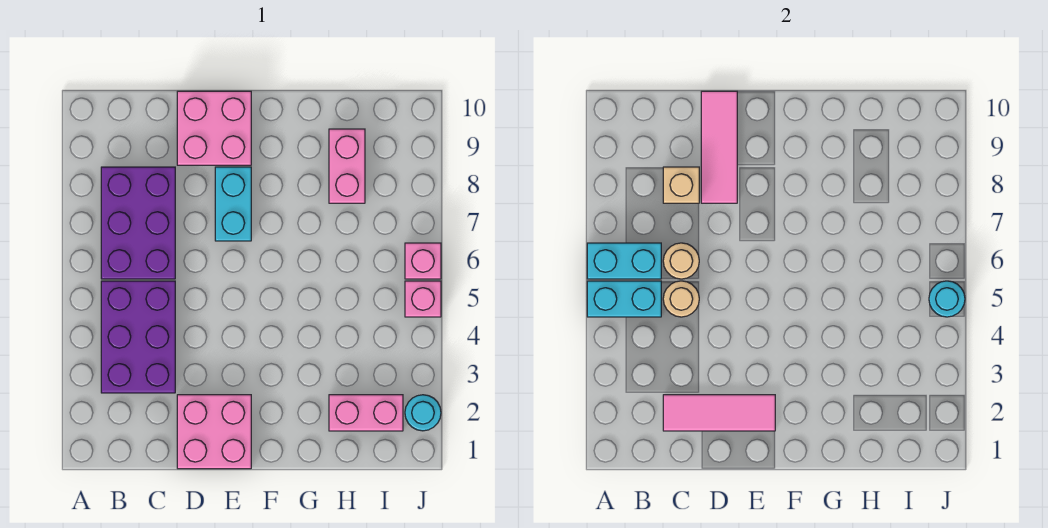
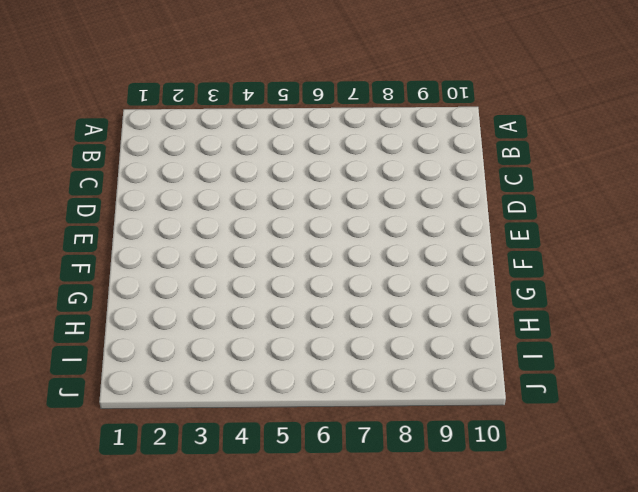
none -> purple 2x3 brick [101,281,175,393]
none -> purple 2x3 brick [101,167,175,279]
none -> pink 2x2 brick [177,395,251,469]

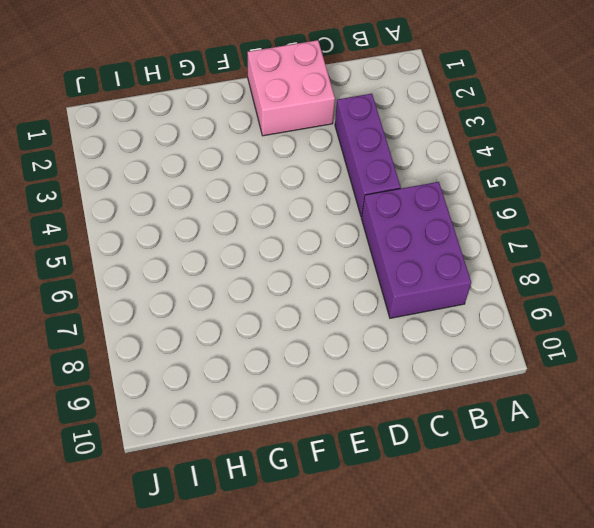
purple 1x3 brick [335,94,401,217] -> purple 2x3 brick [101,281,175,393]
none -> pink 2x2 brick [177,91,251,165]
none -> cyan 1x2 brick [215,167,251,241]
none -> pink 1x2 brick [329,395,403,431]

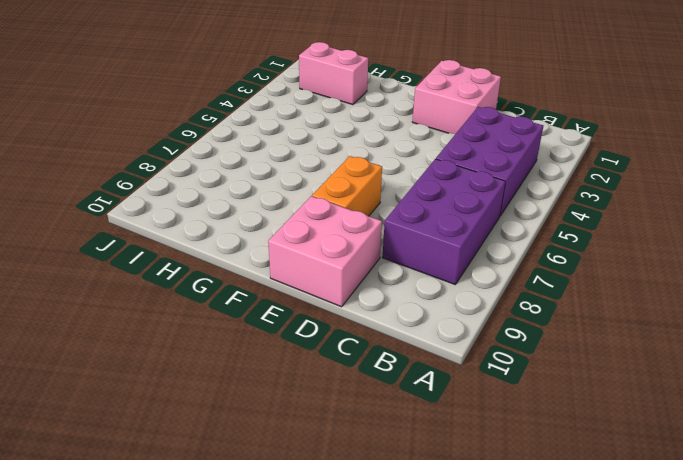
orange 1x2 brick [312,156,382,216] -> cyan 1x2 brick [215,167,251,241]
none -> pink 1x2 brick [329,129,365,203]
none -> cyan 1x1 round brick [405,395,441,431]
none -> pink 1x1 brick [405,281,441,317]

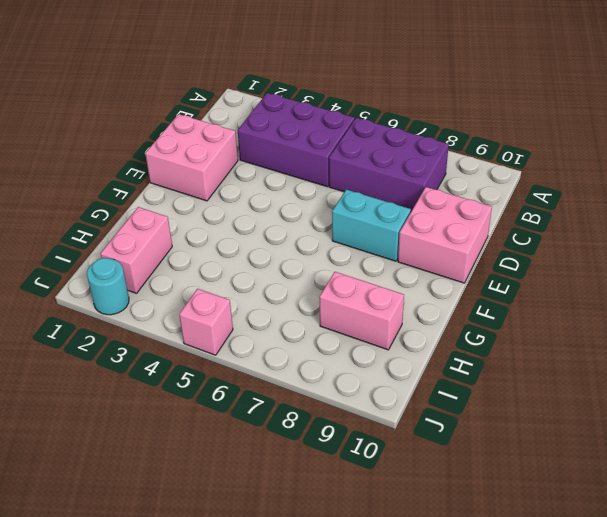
none -> pink 1x1 brick [405,243,441,279]
none -> cyan 1x2 brick [587,281,661,317]
none -> cyan 1x2 brick [587,243,661,279]

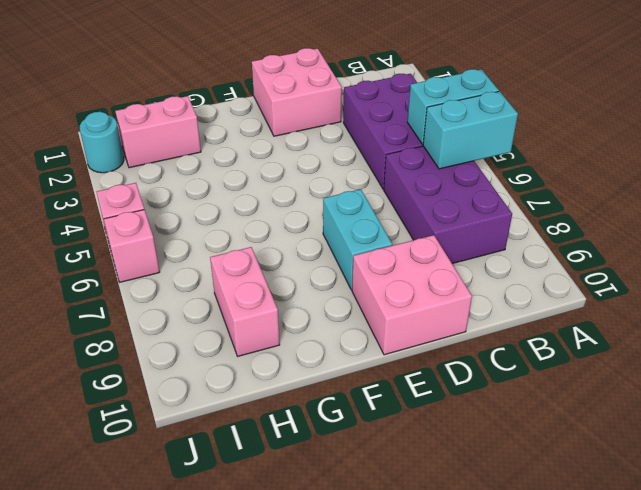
none -> pink 1x3 tile [663,395,775,431]
none -> tan 1x1 round brick [663,281,699,317]
none -> tan 1x1 round brick [663,243,699,279]

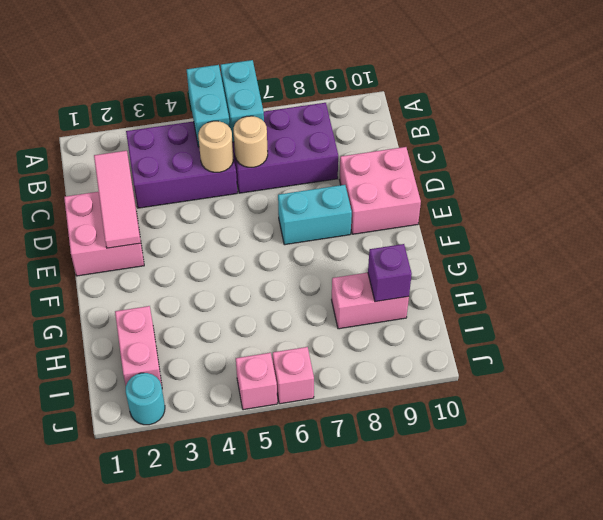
purple 1x1 brick [368,244,412,302] -> none
none -> tan 1x1 brick [663,167,699,203]
none -> pink 1x3 tile [701,91,737,203]
none -> cyan 1x1 round brick [929,281,965,317]

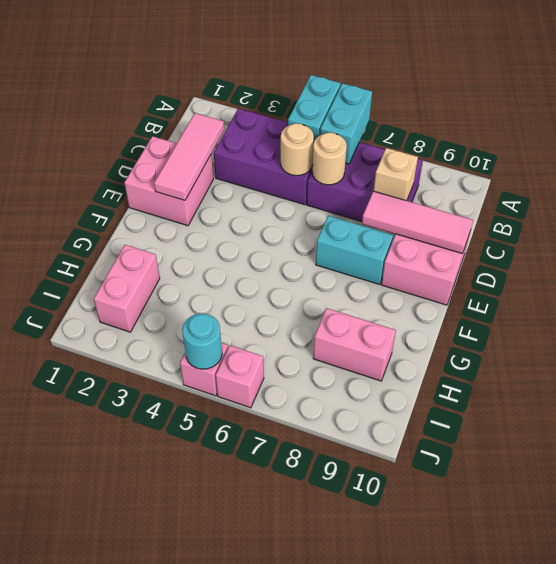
none -> cyan 1x1 round brick [405,395,441,431]

